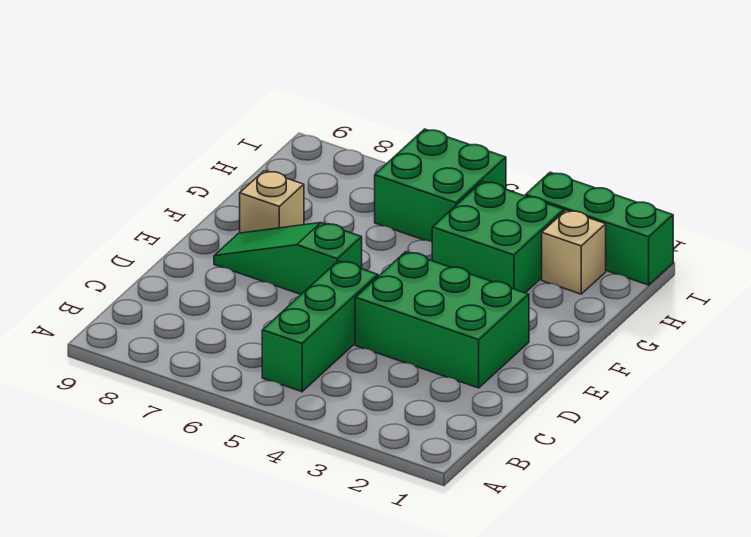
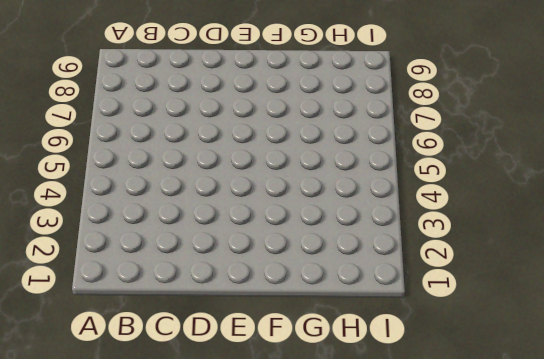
none -> green 1x3 brick [262,261,378,392]
none -> green 2x3 brick [355,252,529,388]

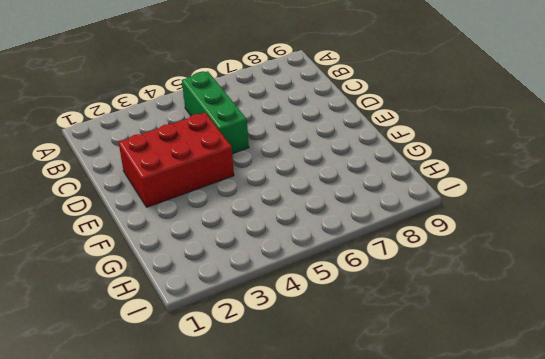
red 2x3 brick [119,113,234,207] -> green 2x3 brick [355,252,529,388]
none -> green 1x3 slope [214,223,362,294]
none -> tan 1x1 brick [240,171,304,233]

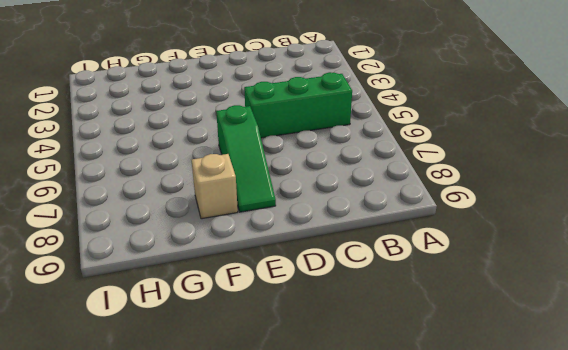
none -> green 2x3 brick [355,252,529,388]
none -> green 2x2 brick [432,181,564,293]

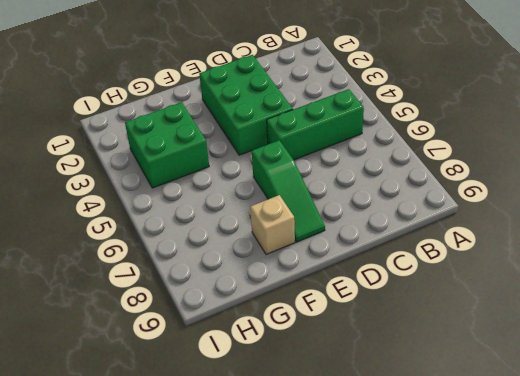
none -> tan 1x1 brick [542,210,606,294]
none -> green 2x2 brick [375,129,506,242]

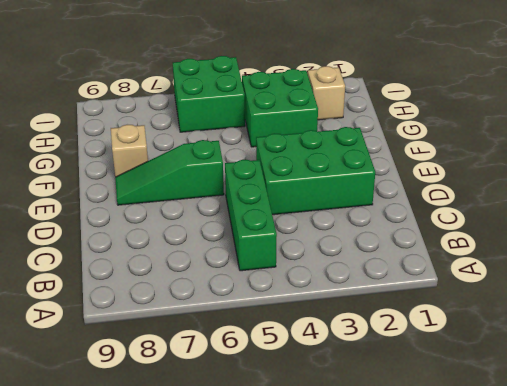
none -> green 1x3 brick [525,172,673,285]

